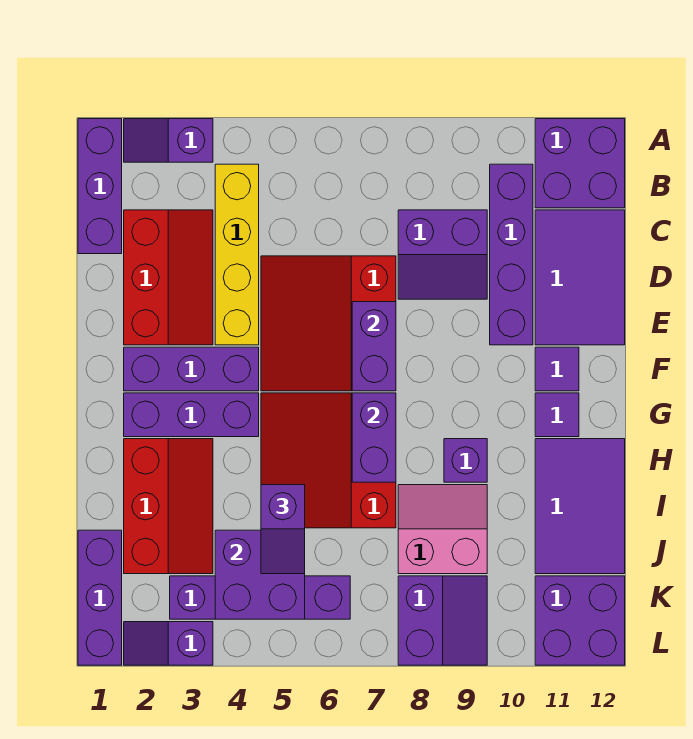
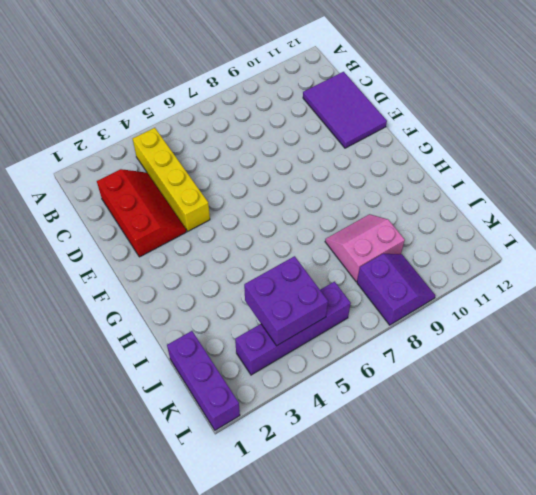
none -> purple 1x3 brick [78,119,122,254]
none -> purple 1x2 slope [124,119,213,162]
none -> purple 2x2 brick [535,119,625,208]

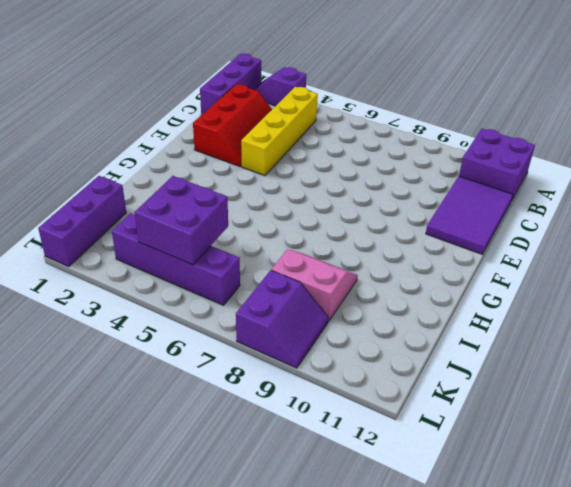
none -> purple 1x4 brick [490,164,533,345]
none -> purple 2x2 slope [398,210,487,299]
none -> red 3x3 slope [261,256,396,391]

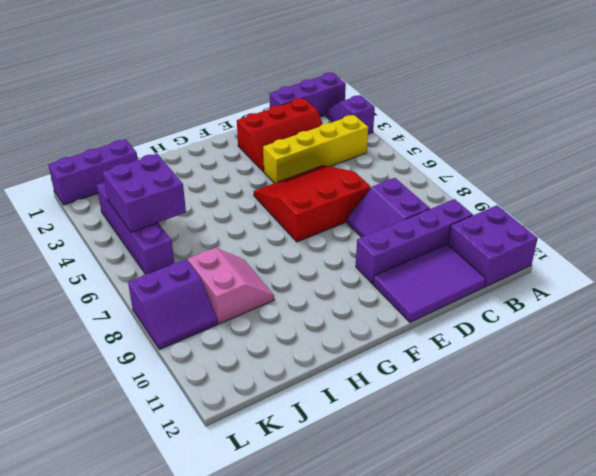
none -> purple 1x3 brick [124,347,259,391]
none -> purple 1x1 tile [535,347,579,391]
none -> purple 1x3 brick [124,393,259,437]

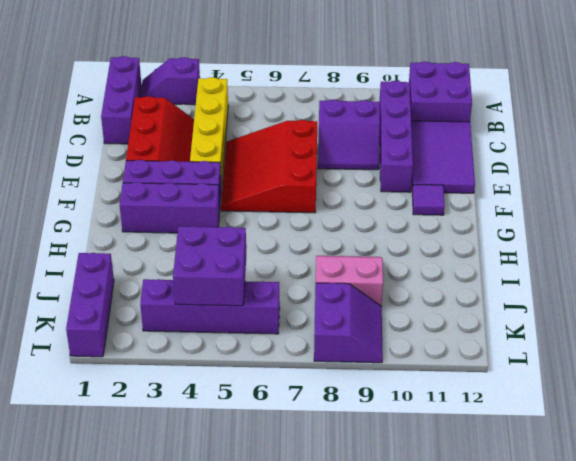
none -> red 3x3 slope [261,393,396,528]
none -> purple 1x1 tile [535,393,579,437]
none -> red 2x3 slope [124,439,213,574]

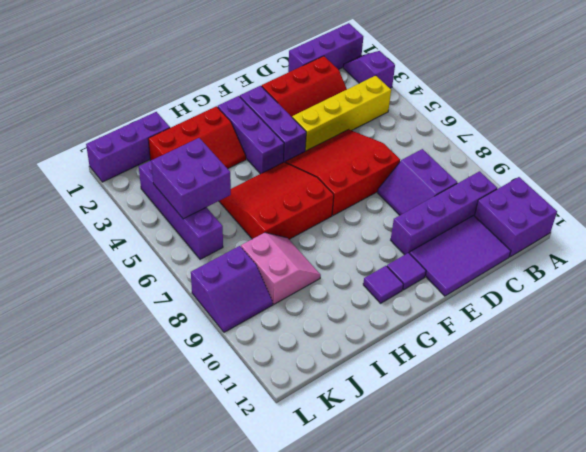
none -> purple 1x1 brick [444,439,487,482]
none -> purple 2x3 tile [535,439,625,574]
none -> purple 2x2 brick [535,576,625,665]

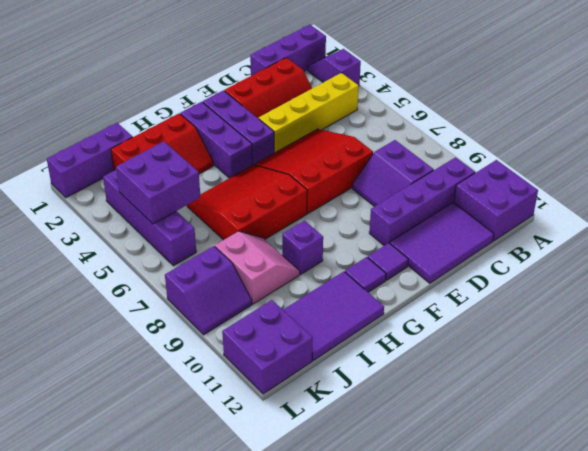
none -> purple 1x2 slope [124,622,213,665]
none -> purple 1x2 brick [352,302,396,391]
none -> purple 1x2 brick [352,393,396,482]

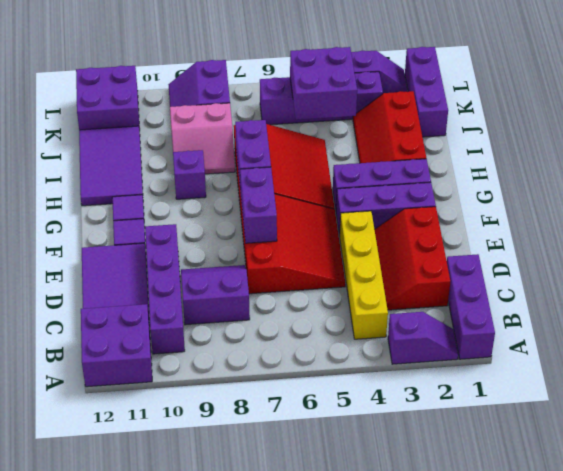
none -> purple 1x2 slope [261,485,305,574]

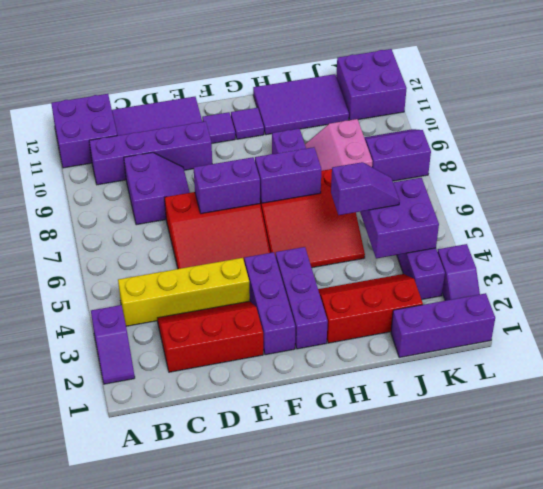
none -> purple 1x3 brick [78,119,122,254]

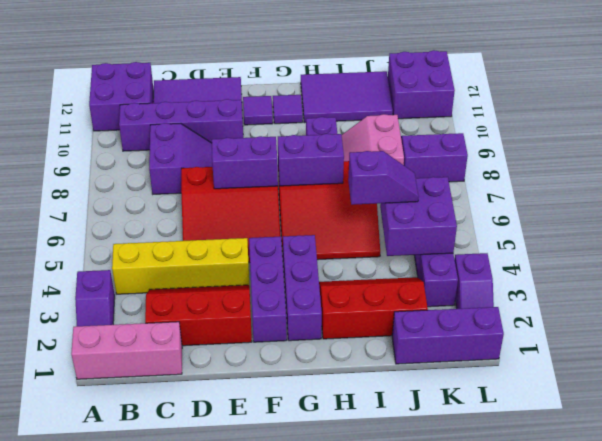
pink 1x3 brick [71,322,182,379] -> purple 1x3 brick [78,119,122,254]

